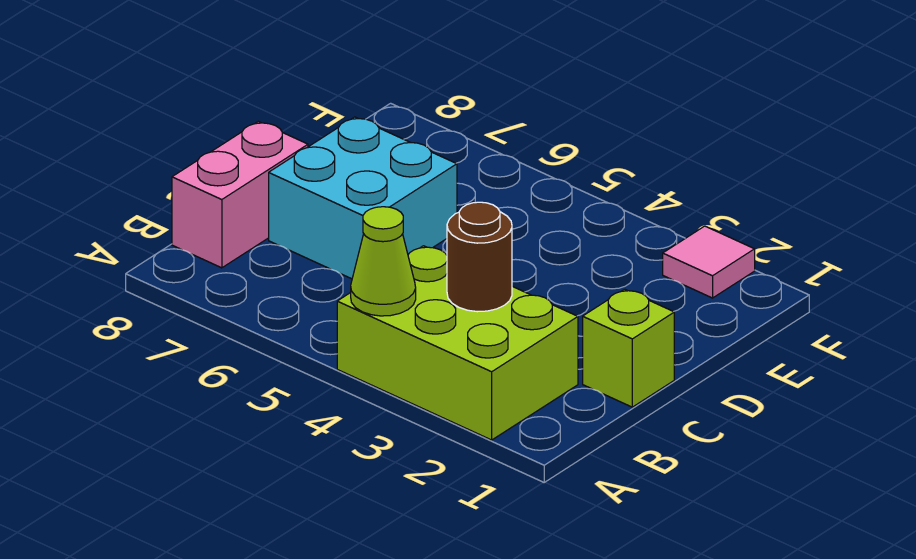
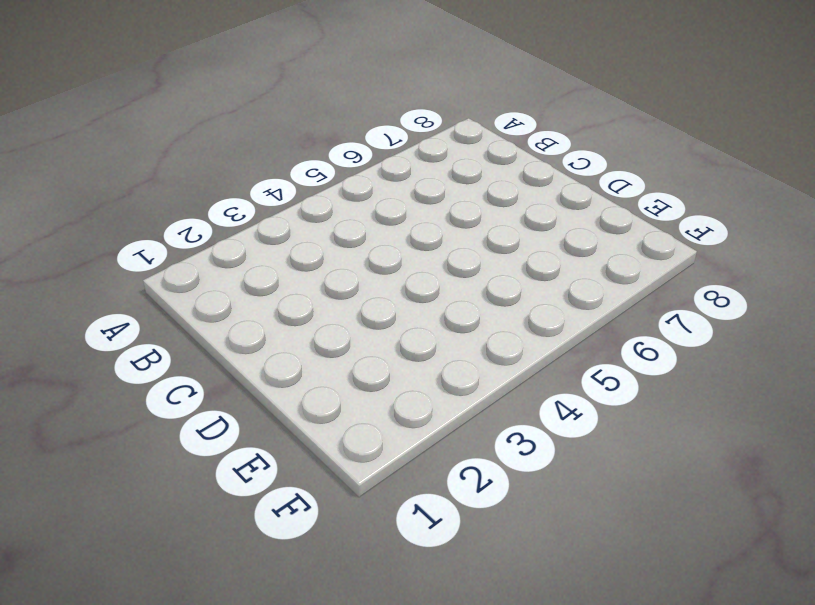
none -> lime 2x3 brick [337,246,578,440]
none -> pink 1x2 brick [172,122,308,268]

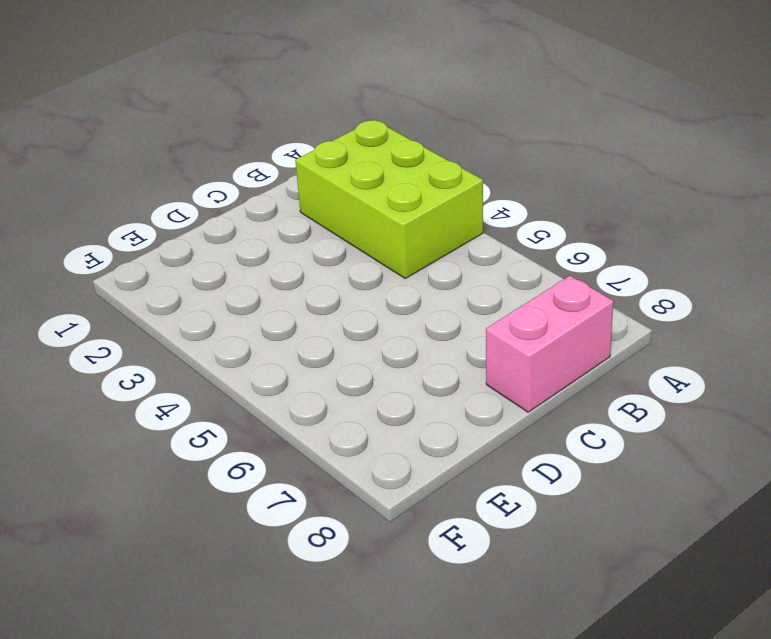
none -> lime 1x1 brick [583,289,674,407]
none -> cyan 2x2 brick [269,117,457,279]

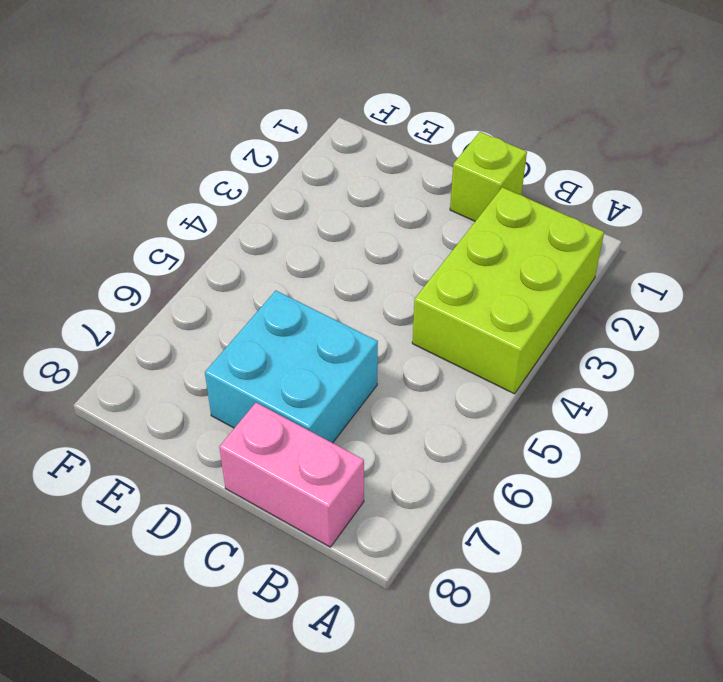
none -> pink 1x1 tile [663,226,755,298]
none -> lime 1x1 cone [351,207,416,316]

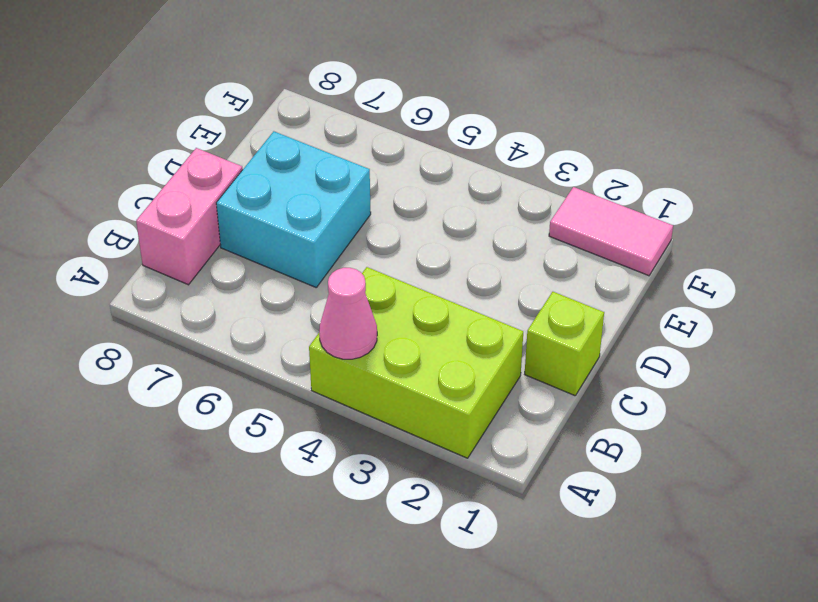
pink 1x1 cone [319,268,377,359] -> lime 1x1 cone [351,207,416,316]
pink 1x2 tile [549,187,673,276] -> pink 1x1 tile [663,226,755,298]
none -> brown 1x1 round brick [447,202,512,312]

